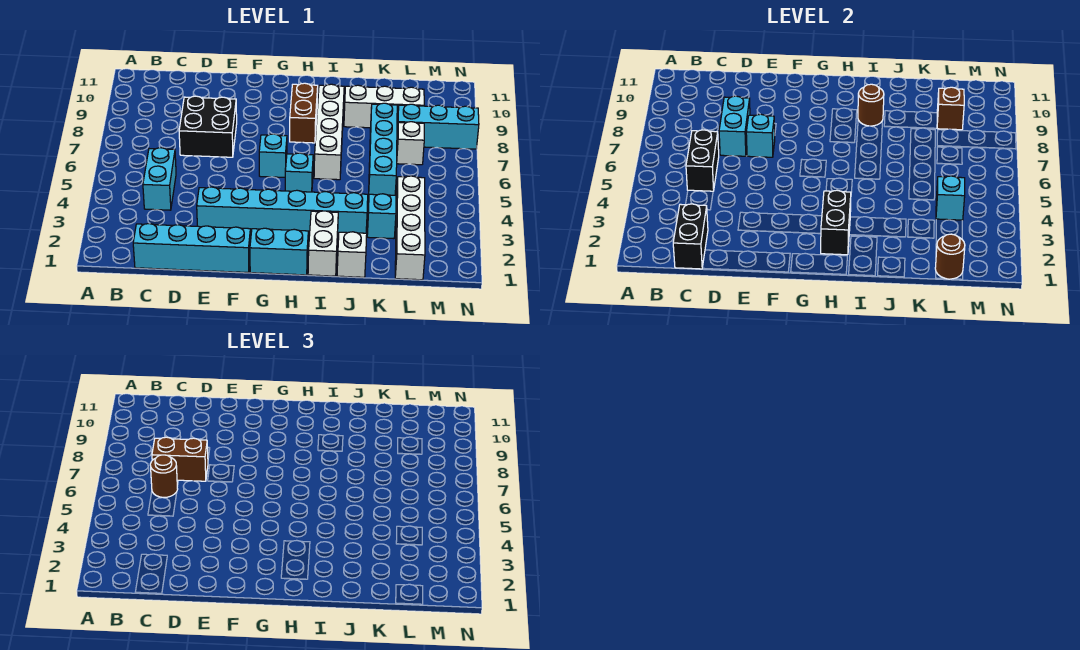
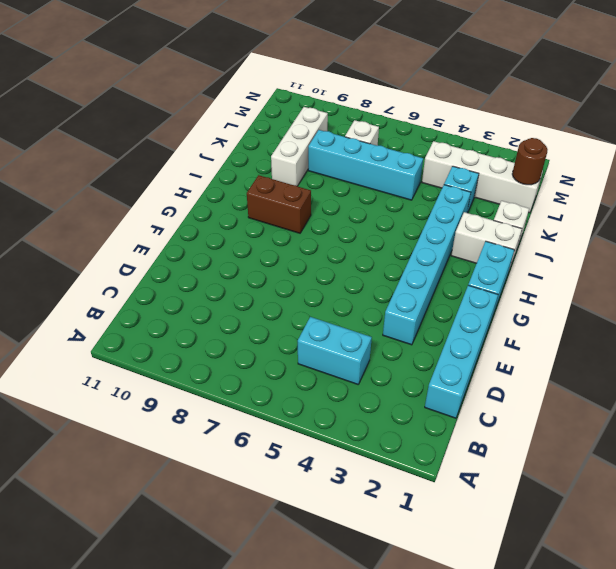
none -> black 2x2 brick [179,96,237,157]
none -> cyan 1x1 brick [259,134,287,177]
none -> cyan 1x1 brick [285,153,313,192]

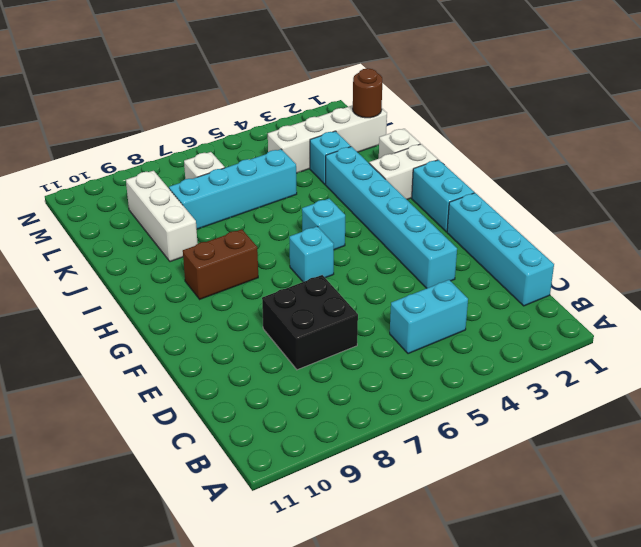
none -> white 1x4 brick [314,84,344,180]
none -> cyan 1x3 brick [397,104,479,149]
none -> black 1x2 brick [673,204,708,269]

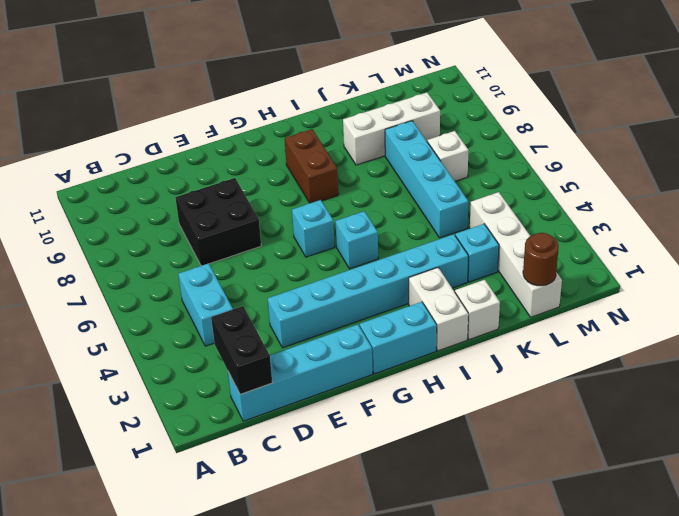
none -> white 1x4 brick [314,84,344,180]
none -> cyan 1x3 brick [397,104,479,149]
none -> black 1x2 brick [686,130,719,191]

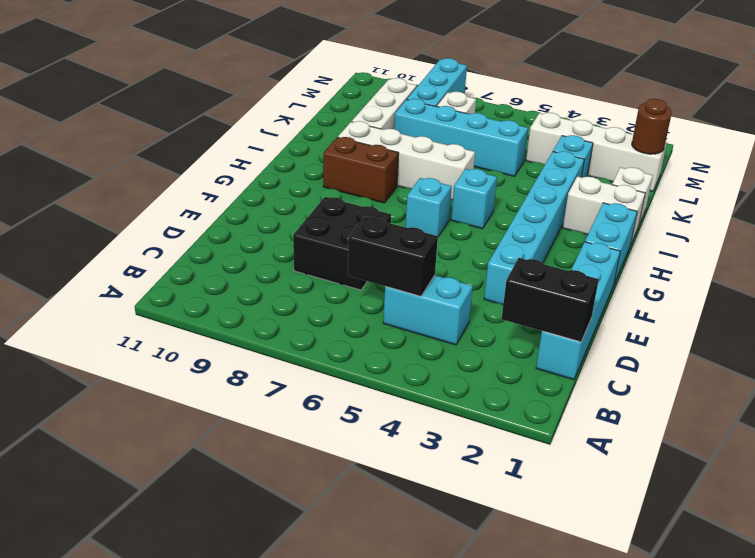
none -> cyan 1x2 brick [719,96,750,156]
none -> cyan 1x1 brick [746,114,775,157]
none -> black 1x2 brick [821,190,851,255]

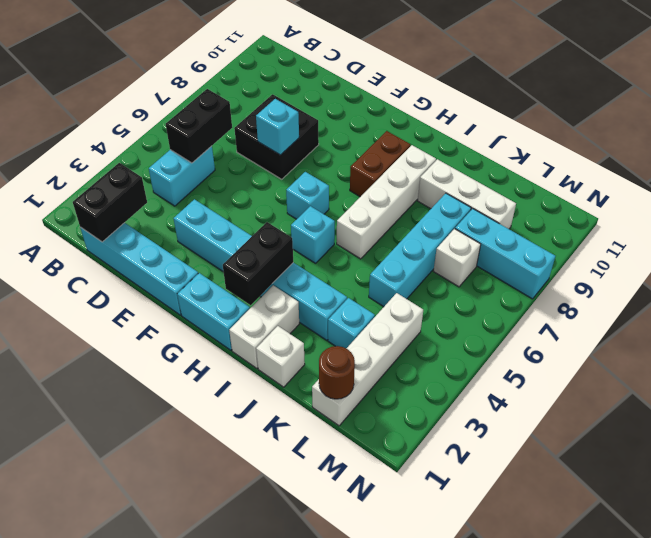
none -> cyan 1x2 brick [719,96,750,156]
none -> brown 1x1 round brick [858,84,884,126]
none -> cyan 1x1 brick [936,176,965,220]

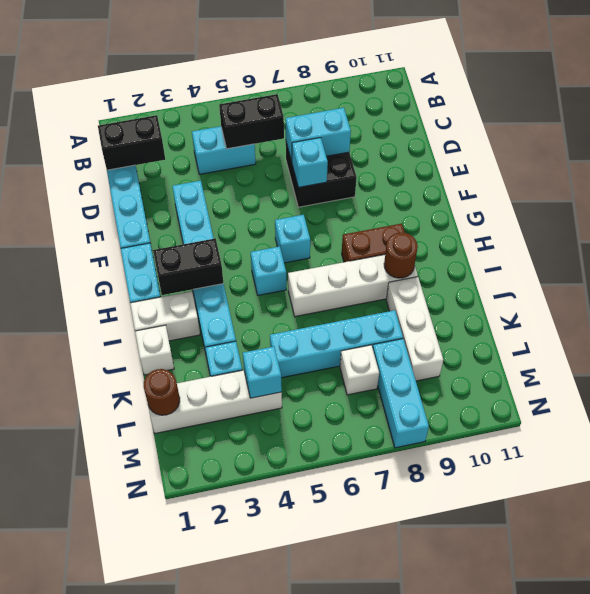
none -> brown 1x1 brick [937,87,964,130]
none -> brown 1x1 round brick [150,455,178,497]
none -> brown 1x2 brick [152,437,208,481]

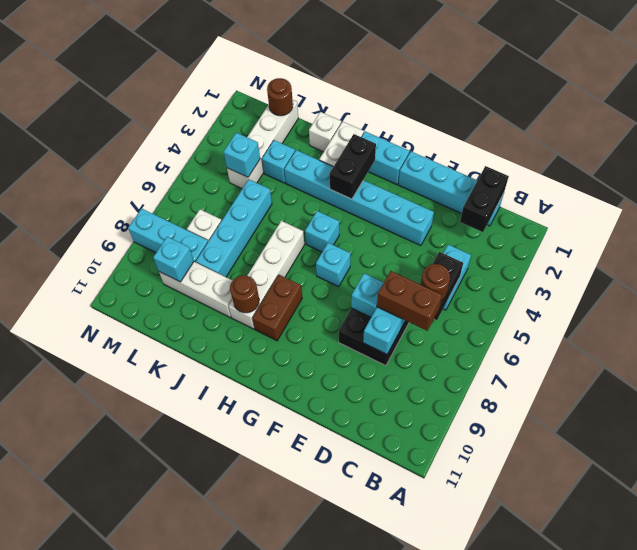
cyan 1x1 brick [153,237,194,282] -> brown 1x1 brick [937,87,964,130]

